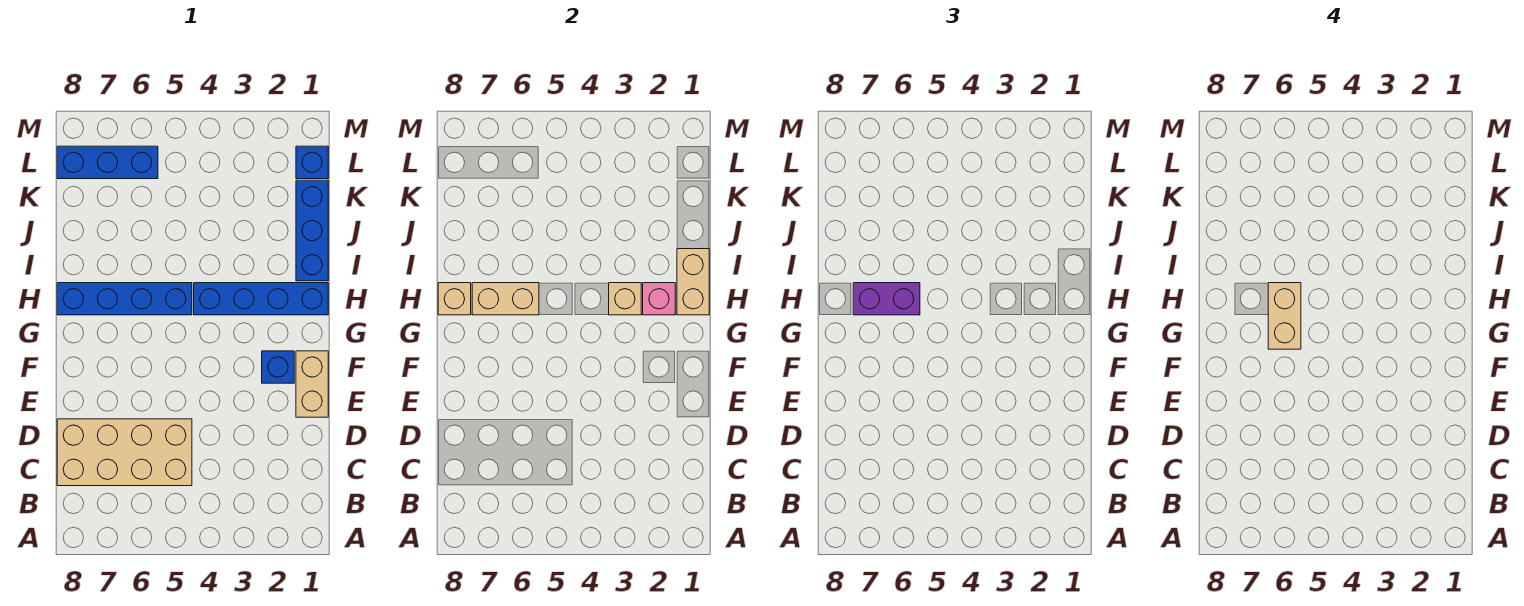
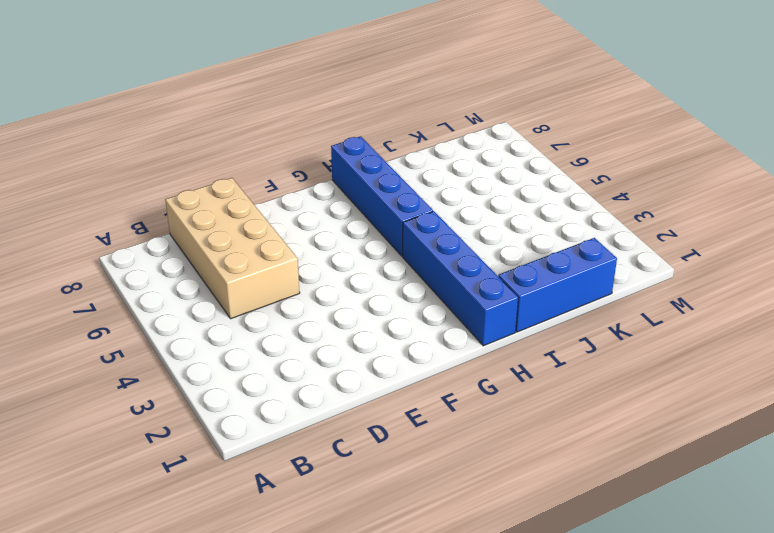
none -> tan 1x2 brick [296,351,328,417]
none -> blue 1x1 brick [262,351,294,383]
none -> blue 1x1 brick [296,146,328,179]

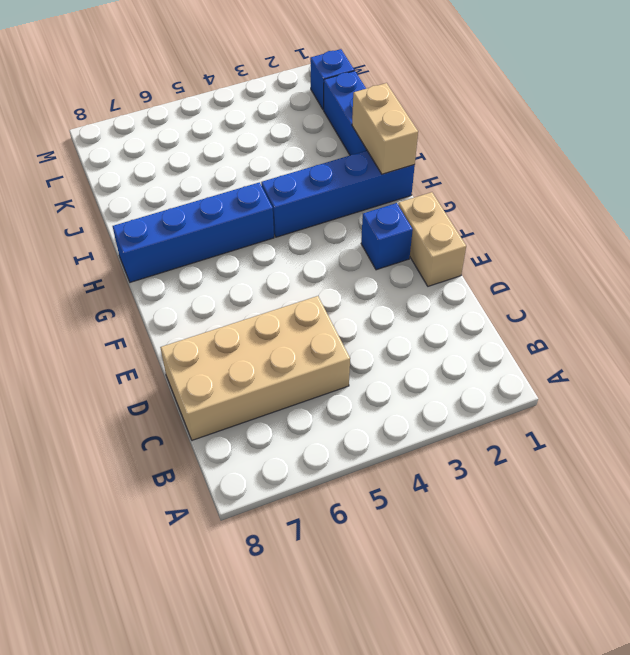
none -> blue 1x3 brick [57,146,158,179]
none -> pink 1x1 brick [643,283,675,315]
none -> tan 1x1 brick [609,283,641,315]

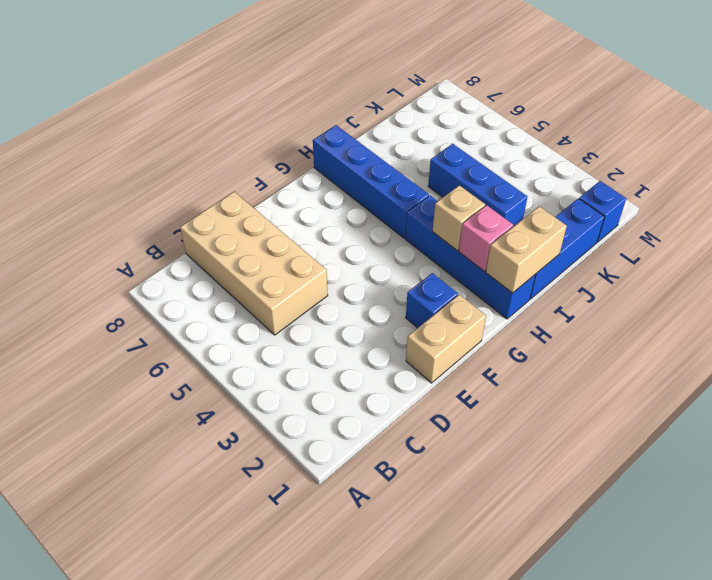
blue 1x3 brick [428,144,527,227] -> blue 1x3 brick moved to [57,146,158,179]
none -> tan 1x2 brick [472,283,539,315]
none -> tan 1x1 brick [438,283,471,315]
none -> purple 1x2 brick [853,283,920,315]

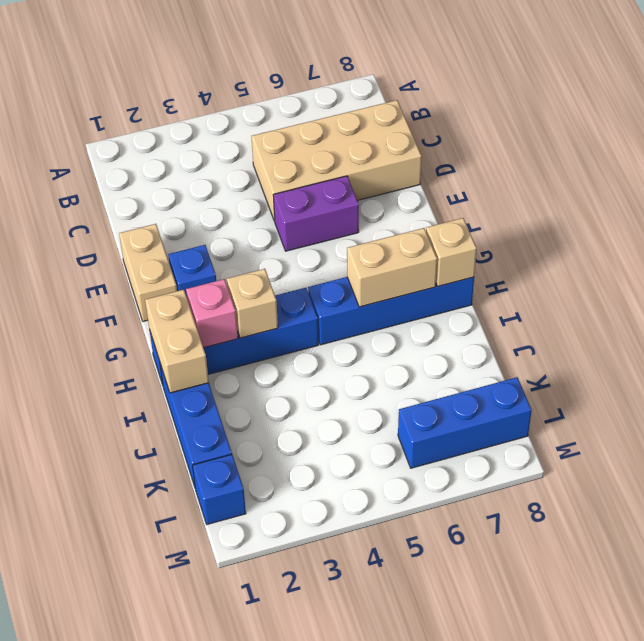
purple 1x2 brick [273,176,359,251] -> purple 1x2 brick moved to [853,283,920,315]
none -> tan 1x2 brick [1268,283,1301,349]

